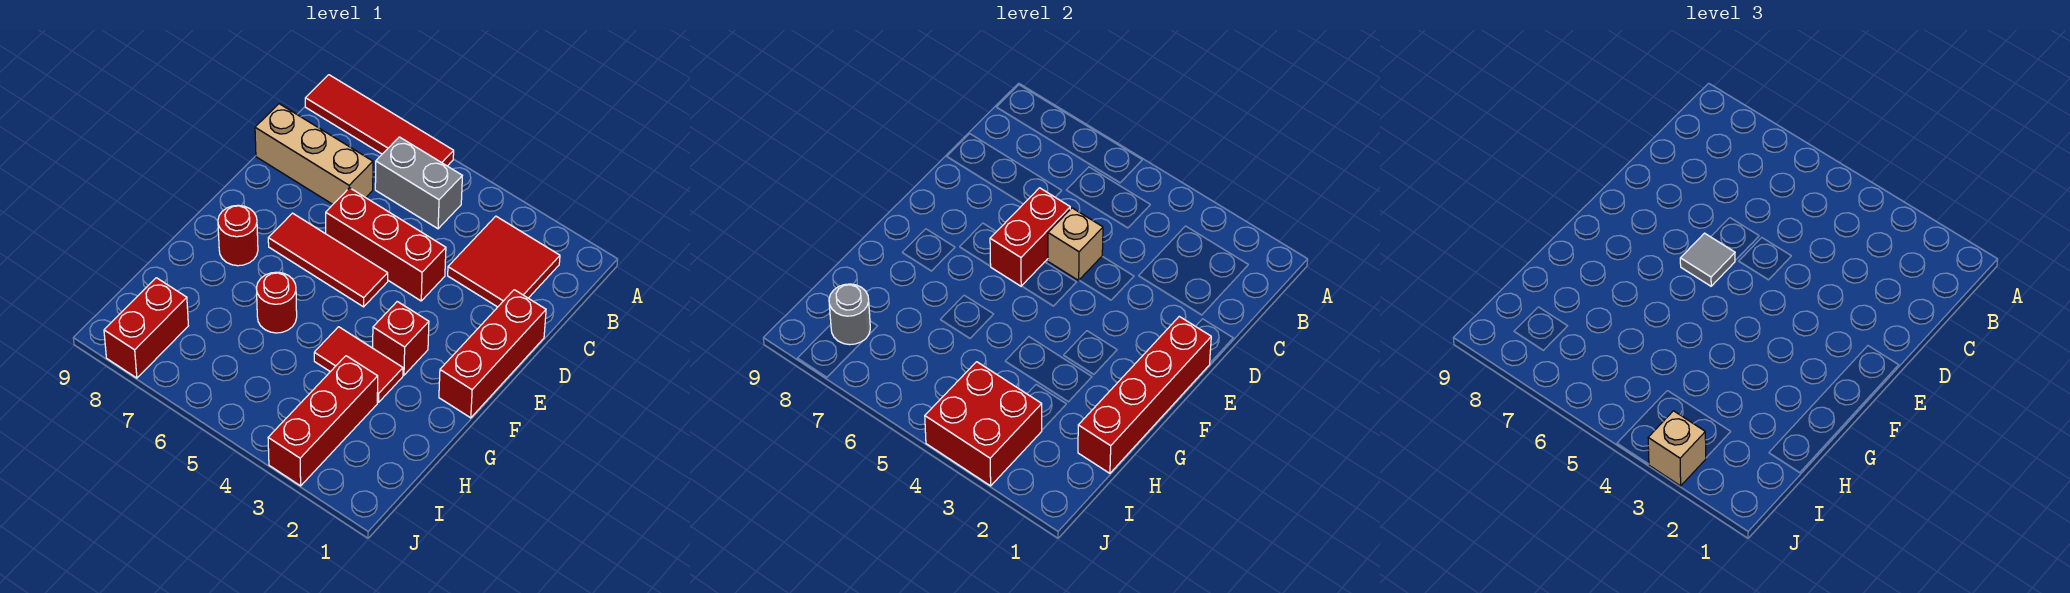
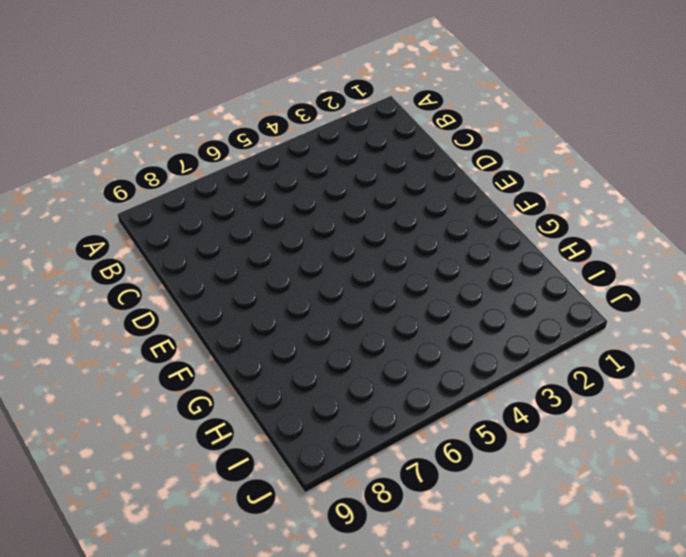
none -> red 1x4 tile [305,75,454,166]
none -> red 2x2 tile [448,216,560,307]
none -> grey 1x2 brick [375,137,462,229]

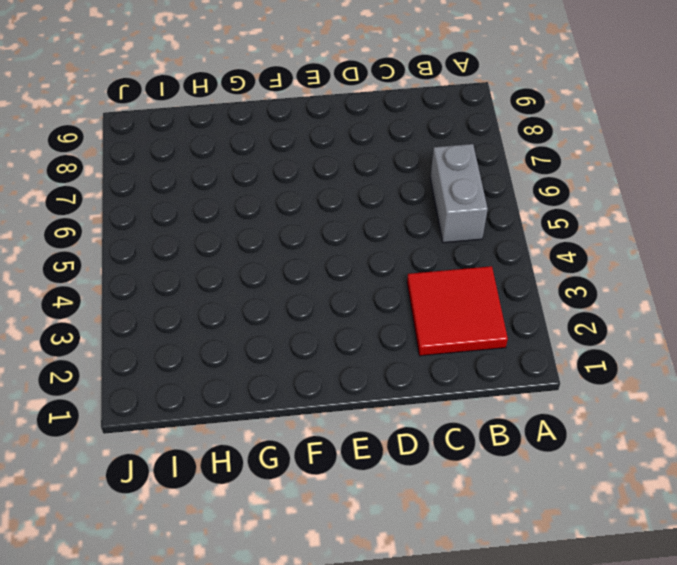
none -> red 1x4 tile [305,75,454,166]
none -> tan 1x3 brick [255,104,373,204]
none -> red 1x3 brick [439,290,546,418]

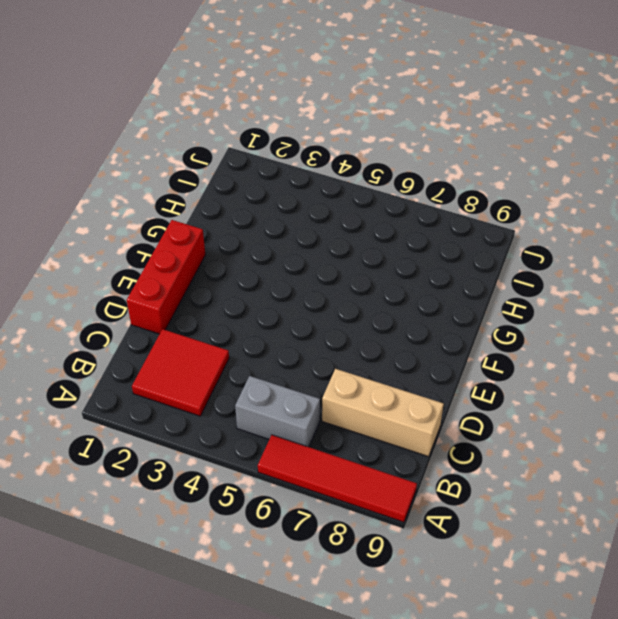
none -> red 1x3 brick [326,188,446,301]
none -> red 1x3 tile [268,213,388,307]
none -> red 1x1 brick [373,302,429,375]

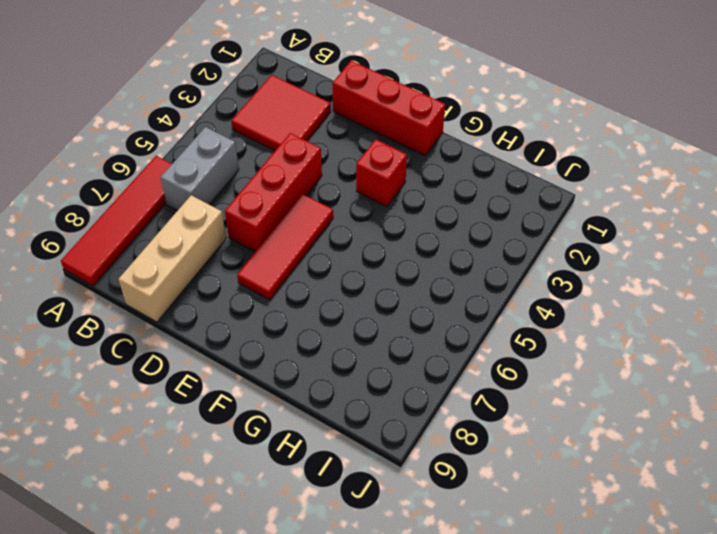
none -> red 1x1 round brick [218,205,258,266]
none -> red 1x2 tile [314,327,403,402]
none -> red 1x1 round brick [256,272,297,333]

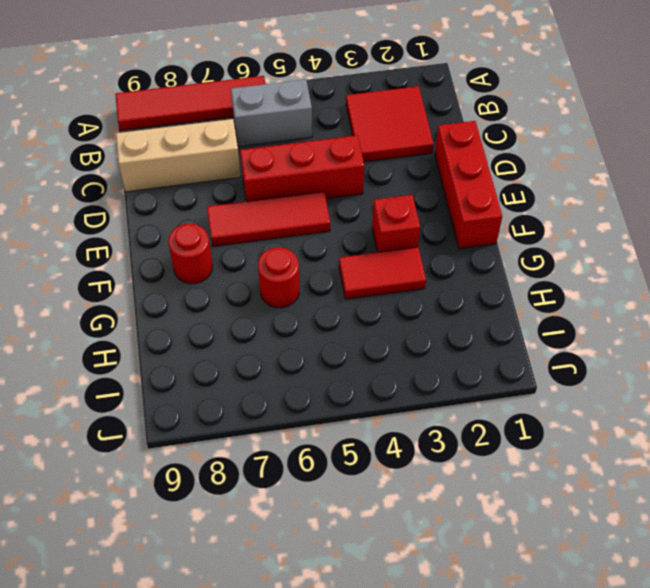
none -> red 1x3 brick [268,356,378,486]
none -> red 1x2 brick [104,278,188,378]
none -> tan 1x1 brick [1048,208,1103,280]

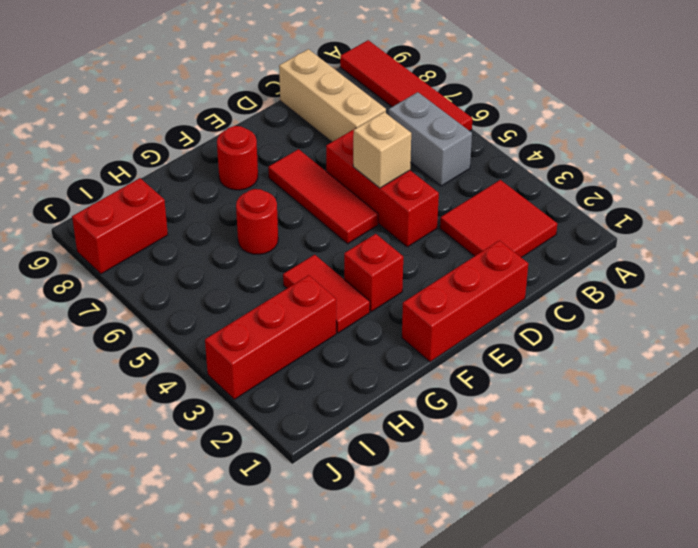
none -> red 1x2 brick [990,188,1070,286]
none -> red 1x4 brick [1078,316,1211,473]
none -> red 2x2 brick [925,362,1042,486]

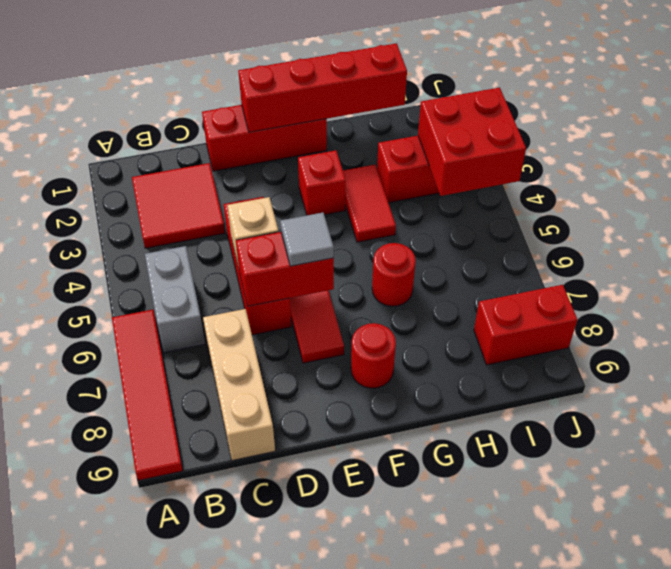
none -> grey 1x1 round brick [829,284,870,345]
none -> tan 1x1 brick [1648,411,1706,486]

